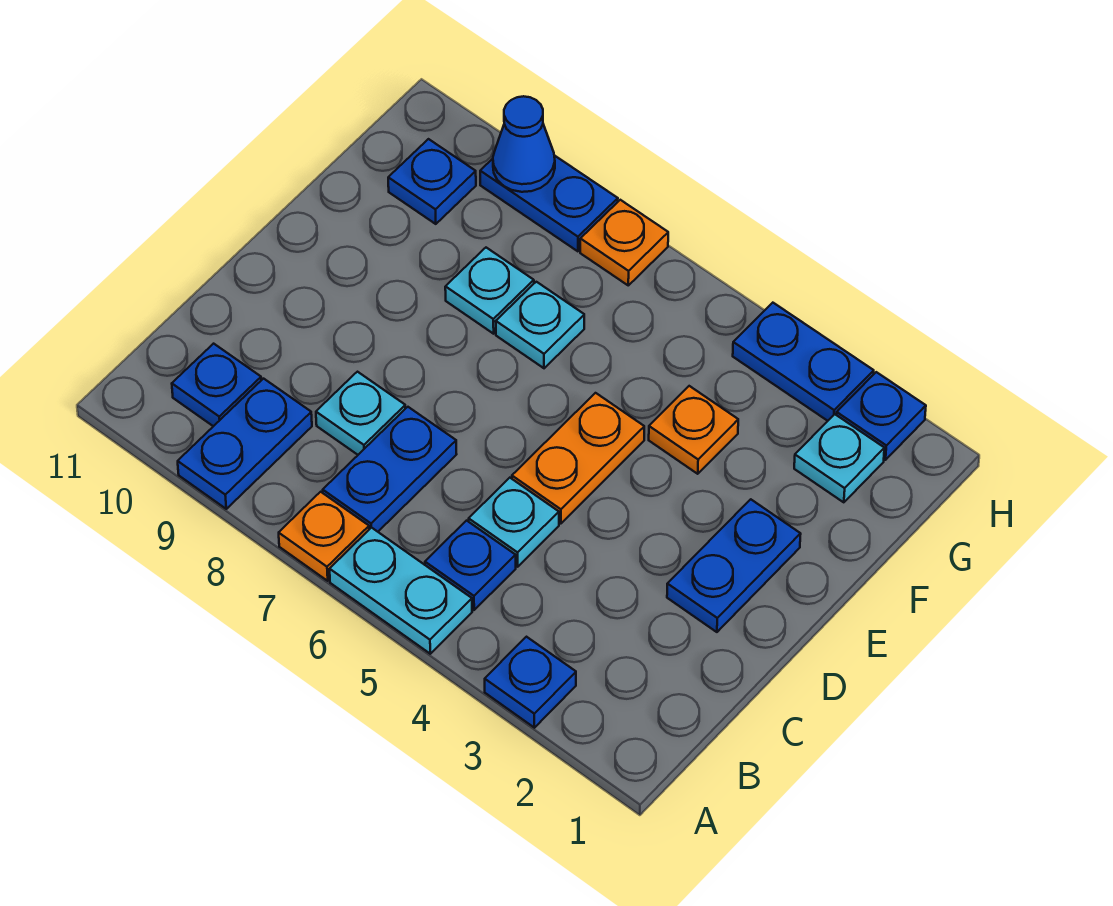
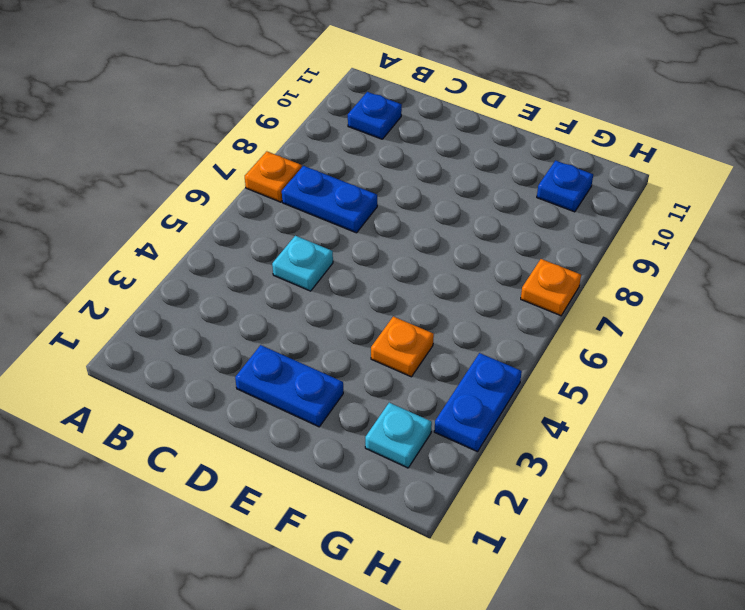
none -> blue 1x1 plate [485,637,576,728]
none -> cyan 1x2 plate [330,527,472,654]
none -> blue 1x2 plate [178,379,312,509]

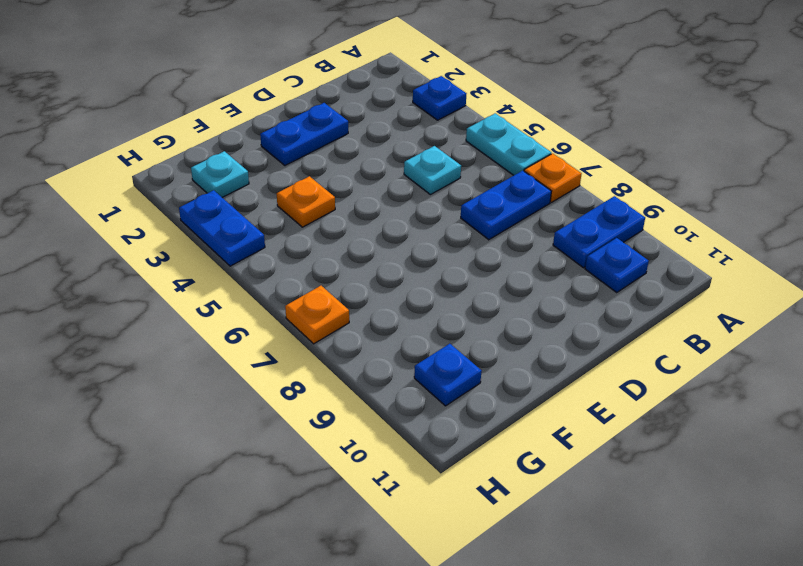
none -> blue 1x1 plate [425,521,516,610]
none -> cyan 1x1 plate [316,372,406,455]
none -> orange 1x2 plate [512,393,644,524]

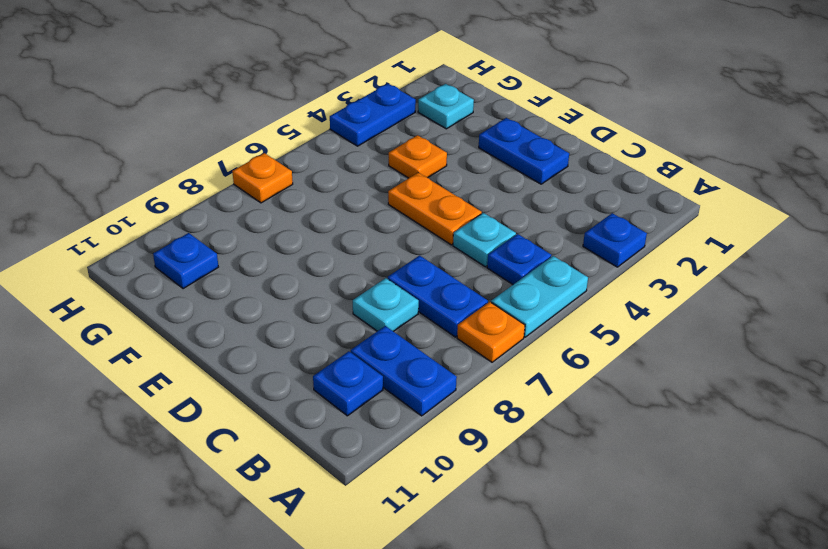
none -> cyan 1x1 plate [496,282,584,368]
none -> cyan 1x1 plate [445,248,534,334]
none -> blue 1x1 plate [837,372,926,460]

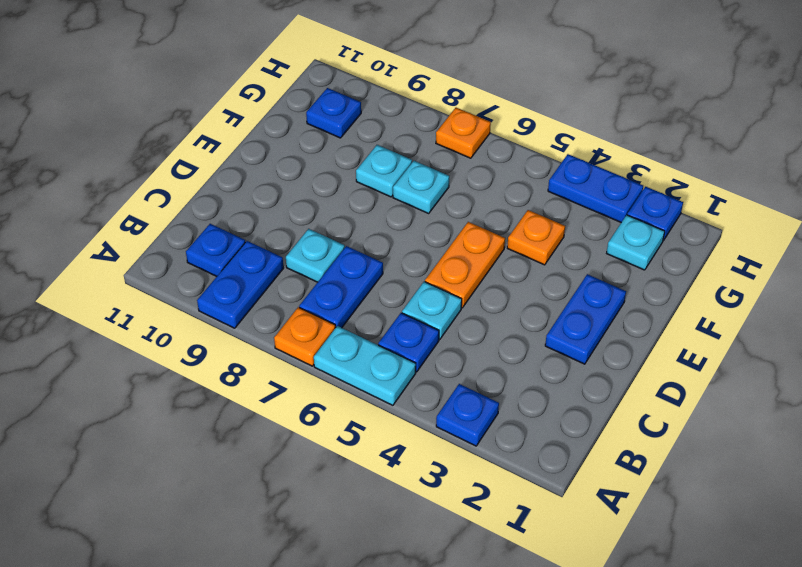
none -> blue 1x2 plate [480,155,618,251]
none -> blue 1x1 cone [493,96,555,192]

